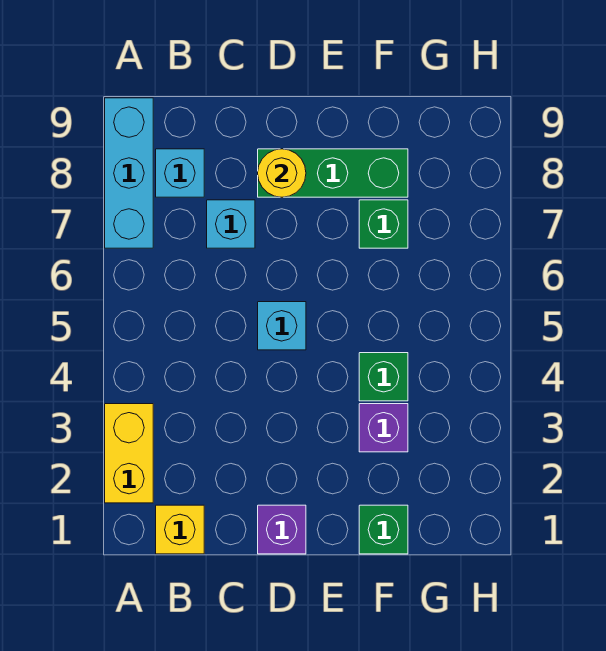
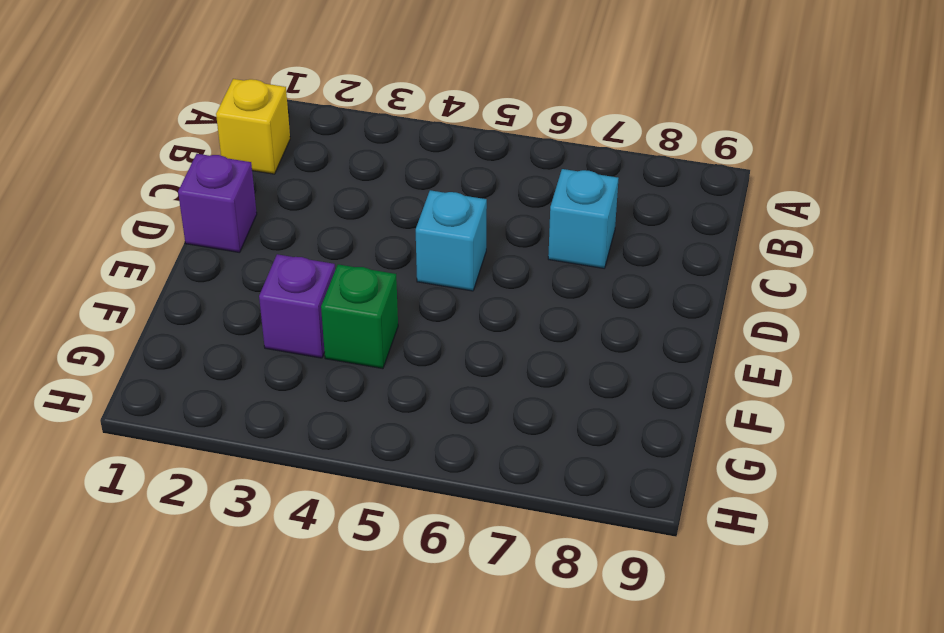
none -> yellow 1x2 brick [105,404,153,503]
none -> cyan 1x3 brick [105,98,153,248]
none -> cyan 1x1 brick [156,149,204,197]

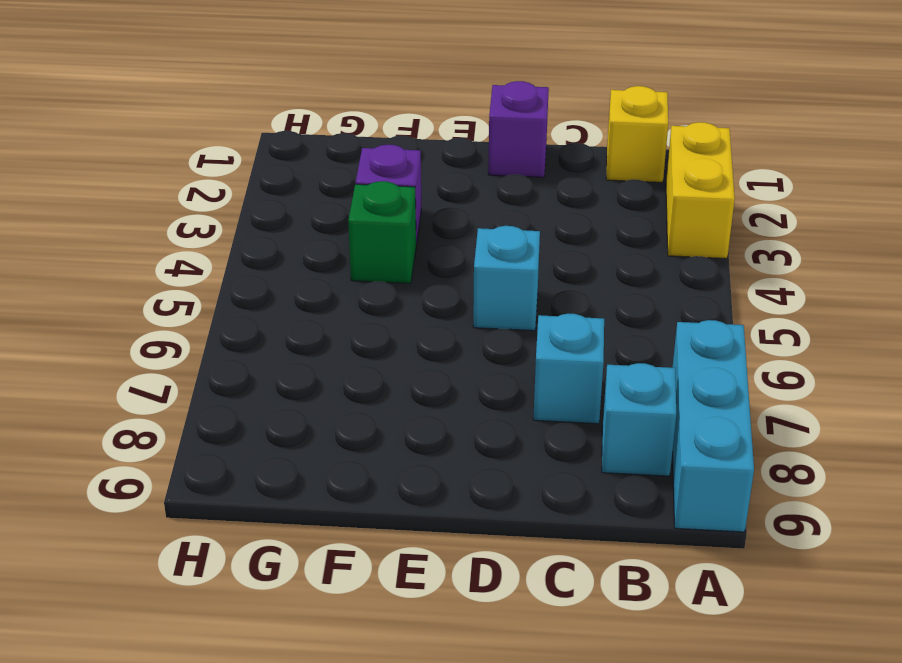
none -> green 1x3 brick [258,149,408,197]
none -> green 1x1 brick [359,505,408,554]
none -> green 1x1 brick [359,200,408,248]

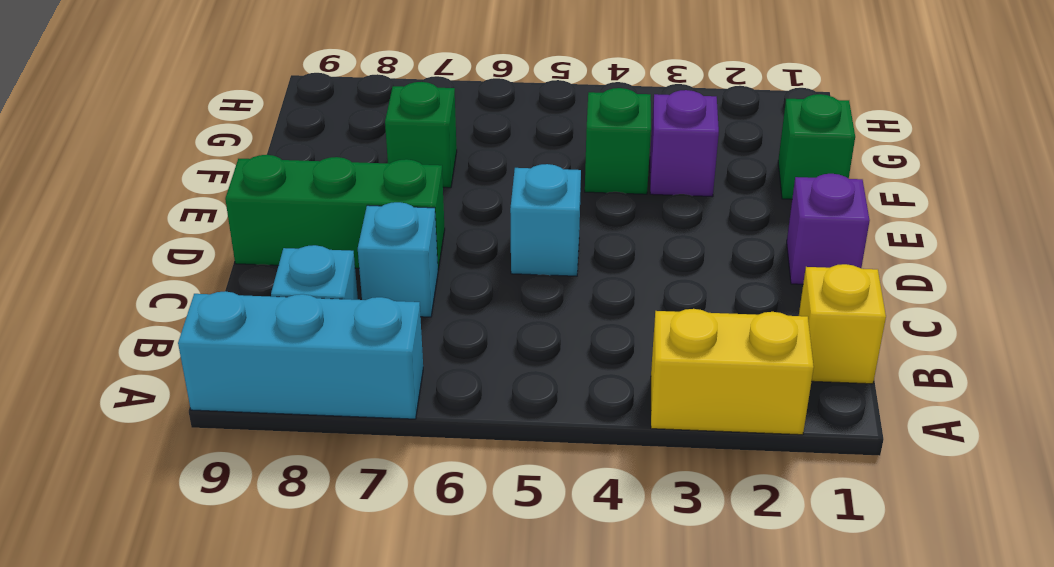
green 1x3 brick [225,155,445,270] -> green 1x3 brick turned to [258,149,408,197]
none -> yellow 1x1 round brick [258,149,306,197]

